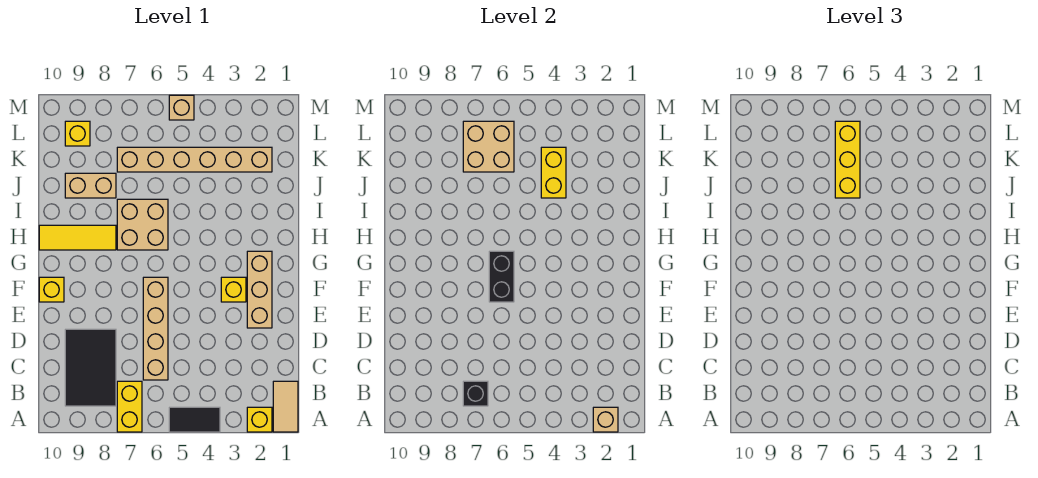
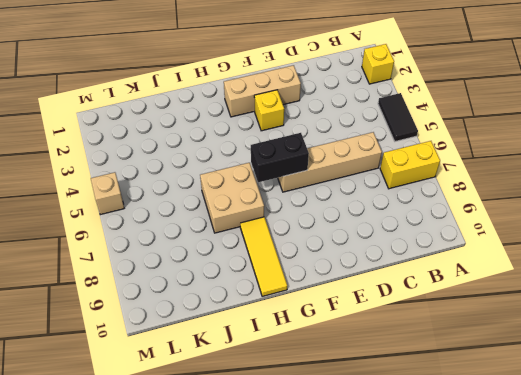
none -> tan 1x2 tile [273,381,298,432]
none -> black 2x3 tile [65,329,116,406]
none -> yellow 1x1 brick [39,277,64,302]

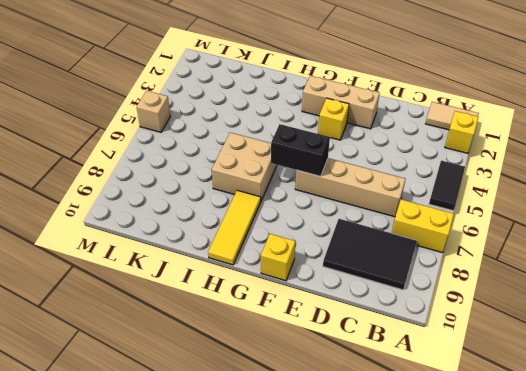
none -> tan 1x2 brick [65,173,116,198]
none -> tan 1x6 brick [117,147,272,172]
none -> yellow 1x1 brick [65,121,90,146]

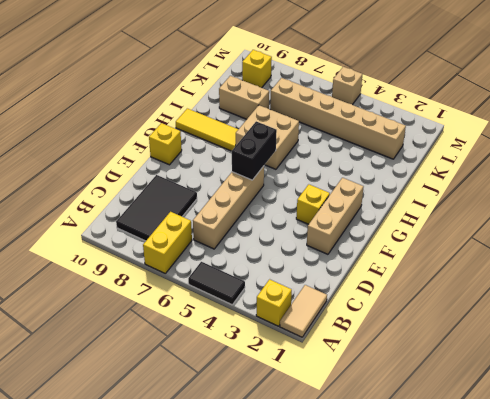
none -> tan 1x1 brick [593,407,618,432]
none -> black 1x1 brick [463,381,488,406]
none -> yellow 1x2 brick [541,147,566,198]

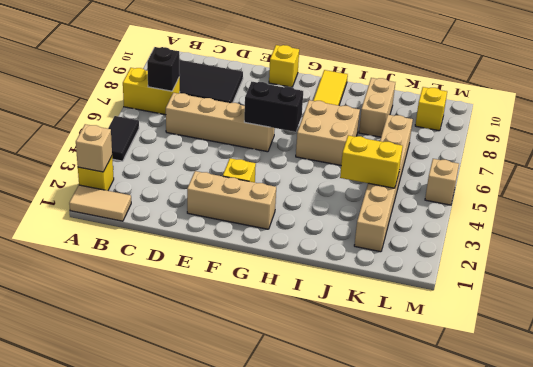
none -> tan 2x2 brick [463,121,514,172]
none -> yellow 1x3 brick [835,121,860,198]

